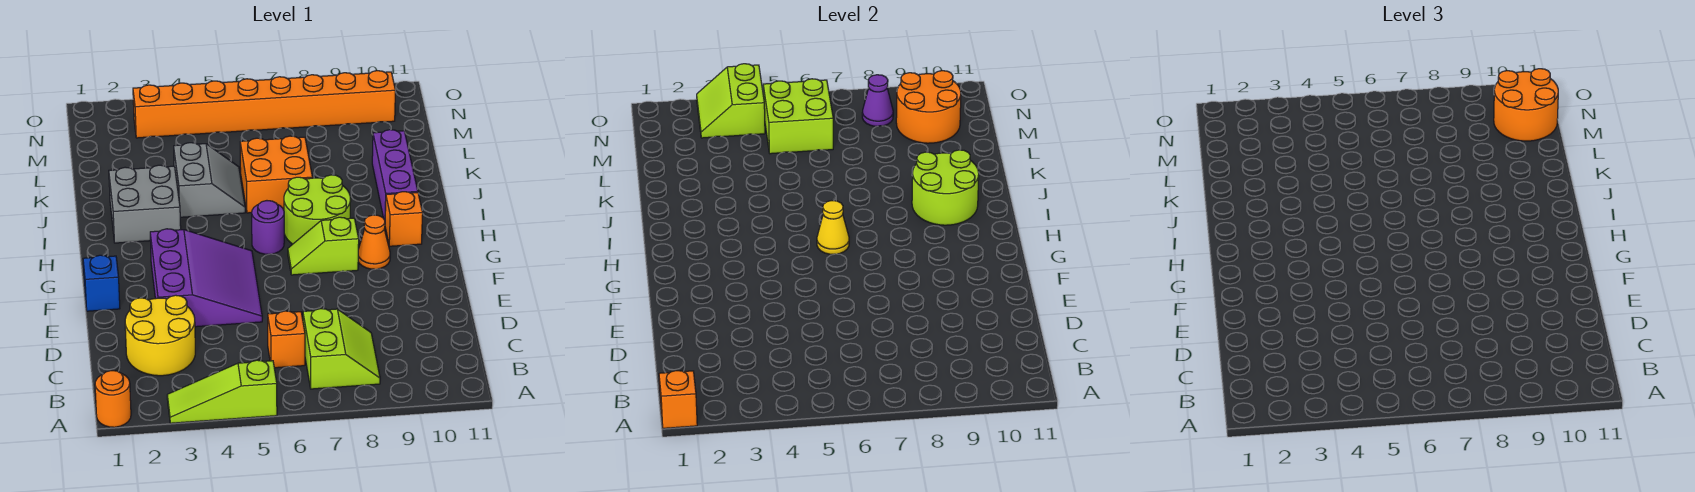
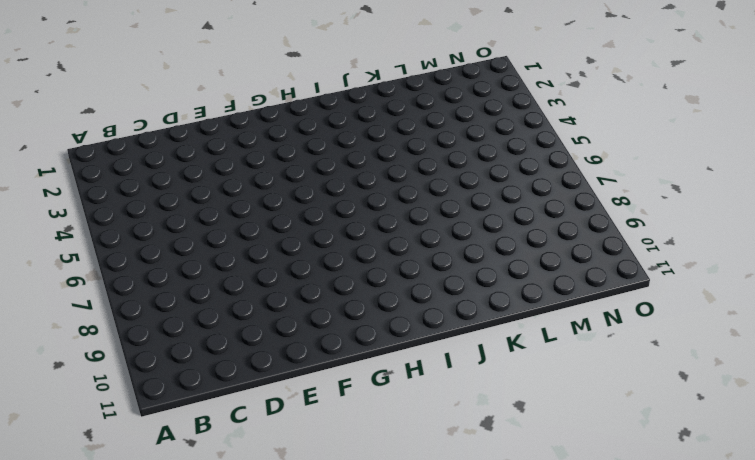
none -> orange 1x1 round brick [95,371,131,427]
none -> lime 1x3 slope [167,360,277,423]
none -> lime 2x2 slope [303,309,380,389]

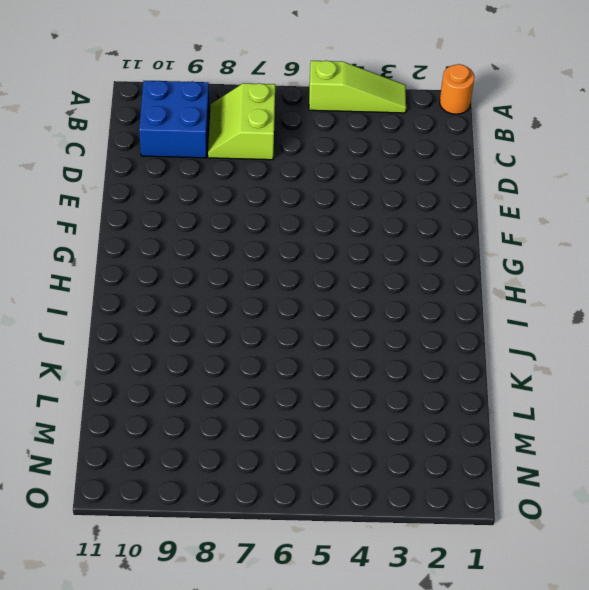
blue 2x2 brick [139,81,209,158] -> none
none -> yellow 2x2 round brick [125,295,195,376]
none -> orange 1x1 brick [268,311,305,368]
none -> purple 3x3 slope [150,229,262,327]

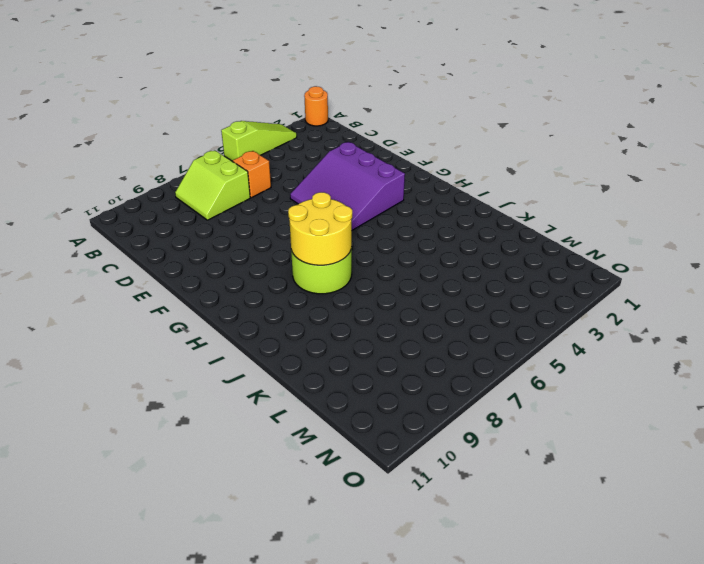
yellow 2x2 round brick [288,192,352,265] -> yellow 2x2 round brick moved to [125,295,195,376]
none -> blue 1x1 brick [83,255,120,311]
none -> lime 1x2 slope [288,217,359,275]
none -> orange 1x1 cone [358,215,390,269]

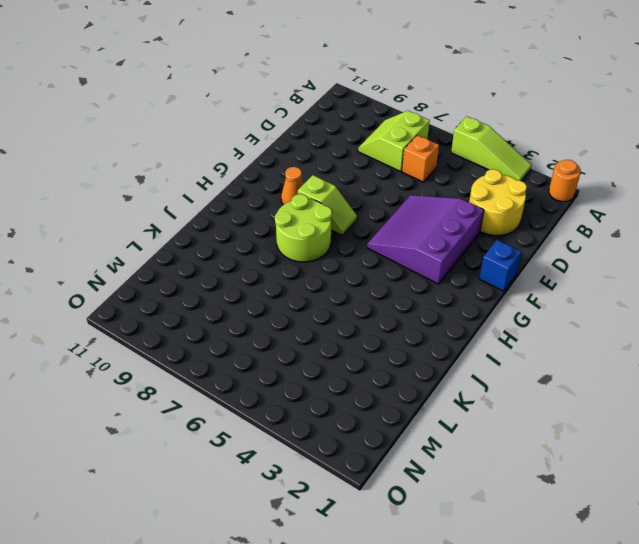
none -> purple 1x1 round brick [252,201,284,254]
none -> orange 1x1 brick [385,192,423,246]
none -> grey 2x2 brick [109,165,181,243]

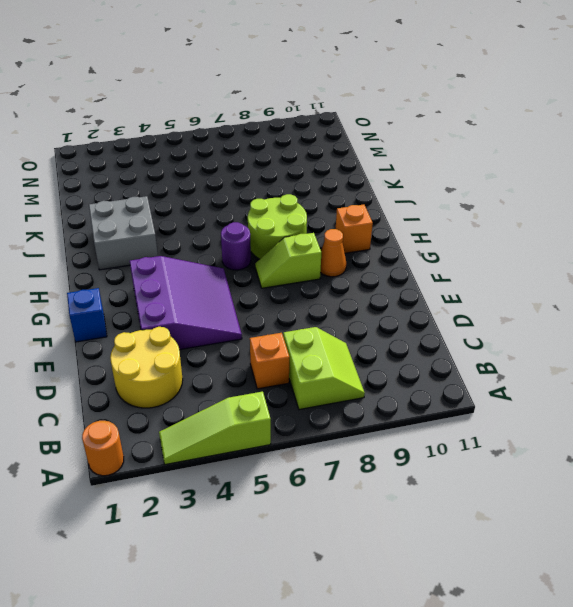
none -> purple 1x3 brick [372,130,418,220]
none -> grey 2x2 slope [174,143,245,217]
none -> orange 2x2 brick [240,136,312,213]

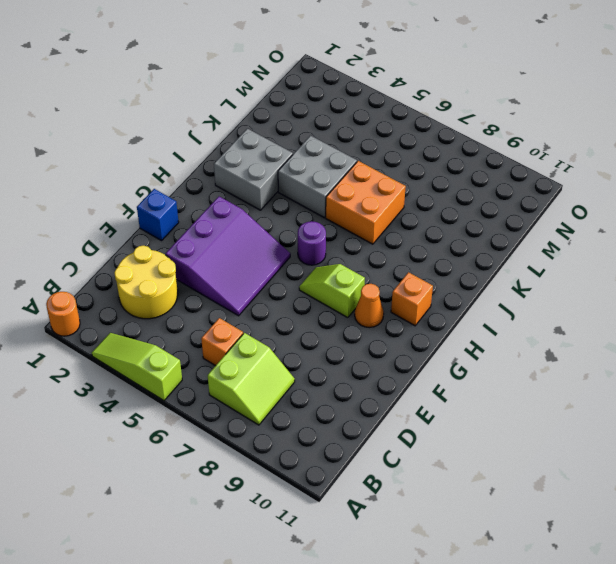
grey 2x2 brick [278,136,357,218] -> grey 2x2 slope [174,143,245,217]
none -> lime 2x2 round brick [284,175,351,244]
none -> purple 1x3 brick [372,130,418,220]
none -> orange 1x8 brick [133,71,396,138]

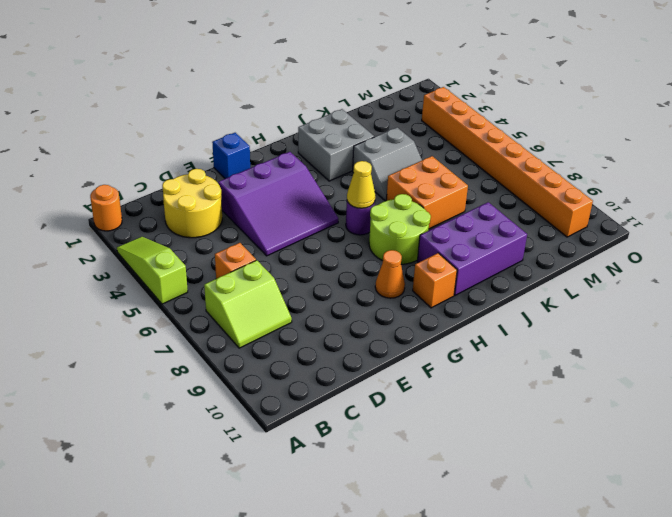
purple 2x3 brick [417,202,527,295] -> purple 1x3 brick [372,130,418,220]
none -> lime 1x2 slope [288,217,359,275]
none -> orange 1x1 brick [659,371,697,428]
none -> lime 2x2 round brick [912,150,979,225]

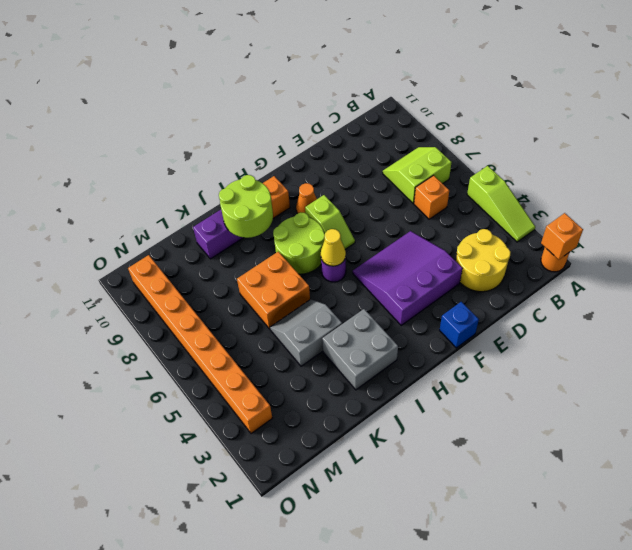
none -> lime 2x2 brick [763,79,833,154]
none -> orange 2x2 round brick [896,71,961,143]
none -> lime 2x2 slope [697,64,765,138]

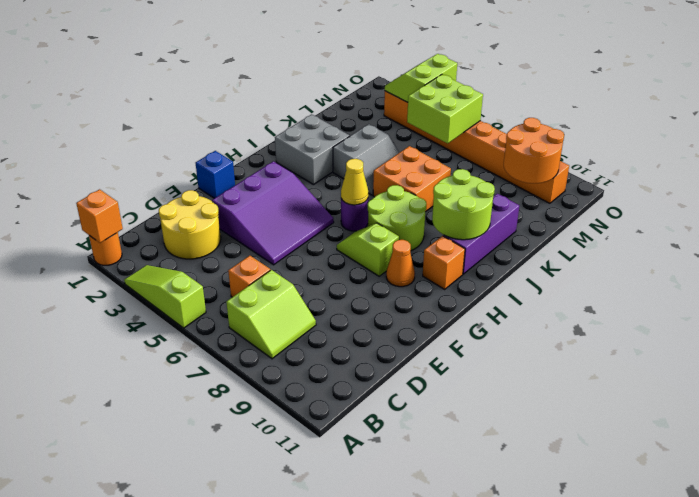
none -> purple 1x1 cone [862,75,893,126]
none -> orange 2x2 round brick [1494,69,1558,141]

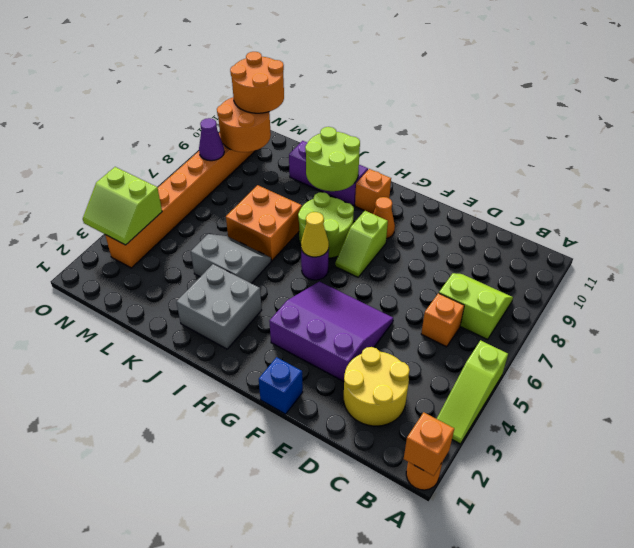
none -> lime 2x2 brick [763,79,833,154]

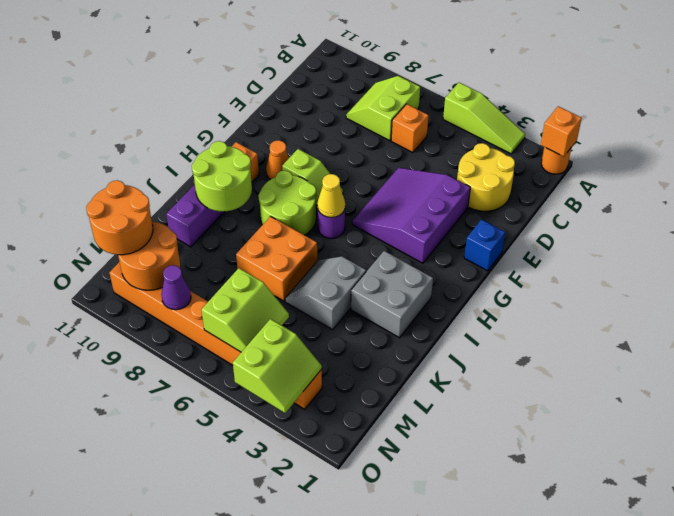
lime 2x2 slope [202,268,289,352] -> lime 2x2 brick [763,79,833,154]

